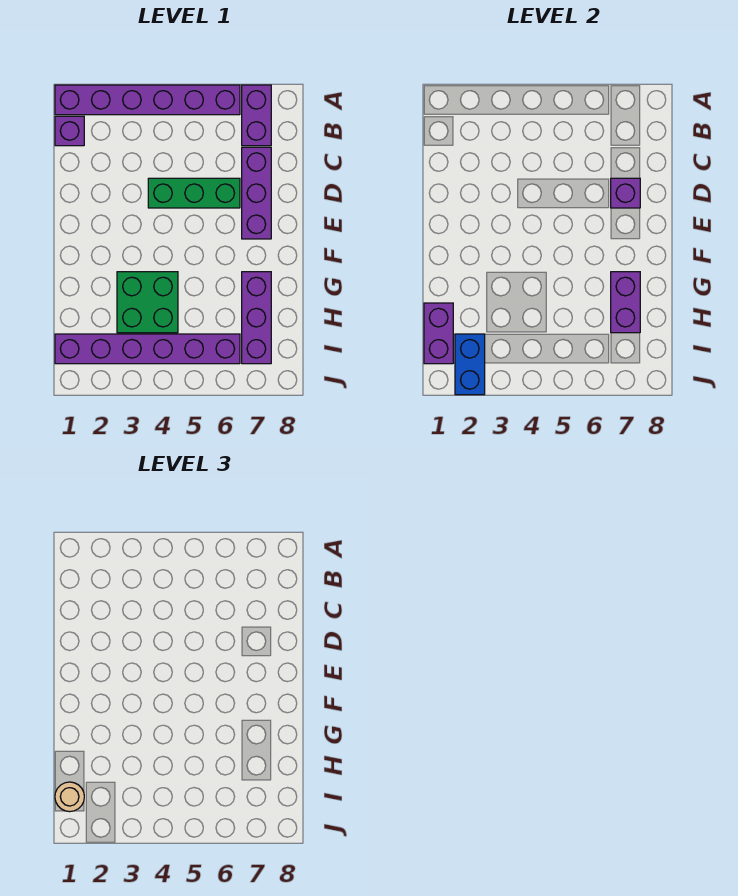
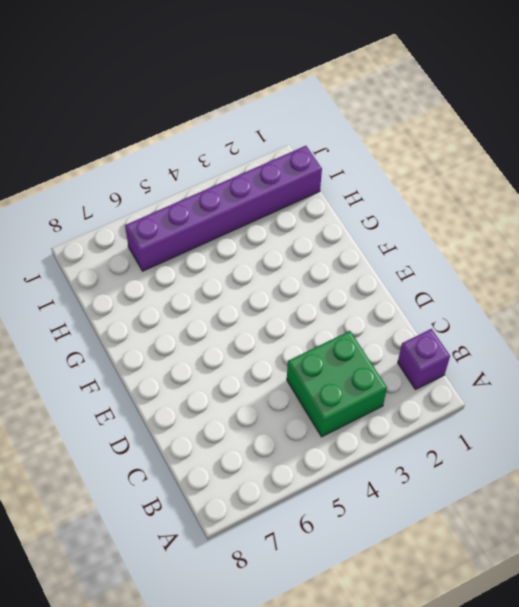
green 2x2 brick [287,331,387,437] -> green 2x2 brick moved to [117,272,178,333]
none -> purple 1x6 brick [55,85,240,115]
none -> purple 1x2 brick [242,85,271,146]
none -> purple 1x3 brick [242,147,271,239]

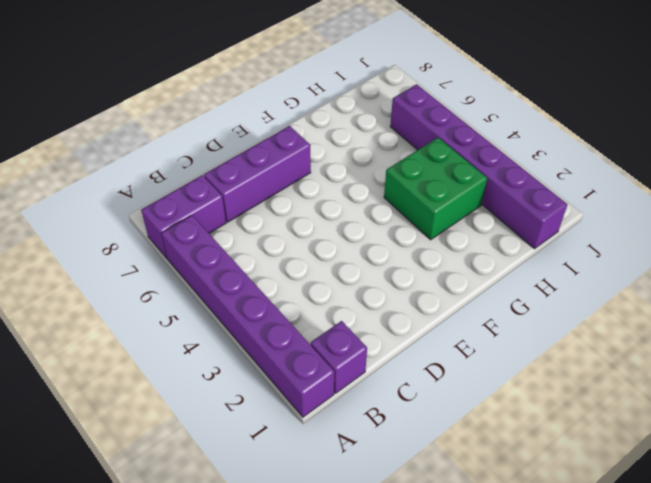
none -> green 1x3 brick [148,178,240,208]
none -> purple 1x3 brick [242,272,271,364]
none -> purple 1x1 brick [611,178,640,208]

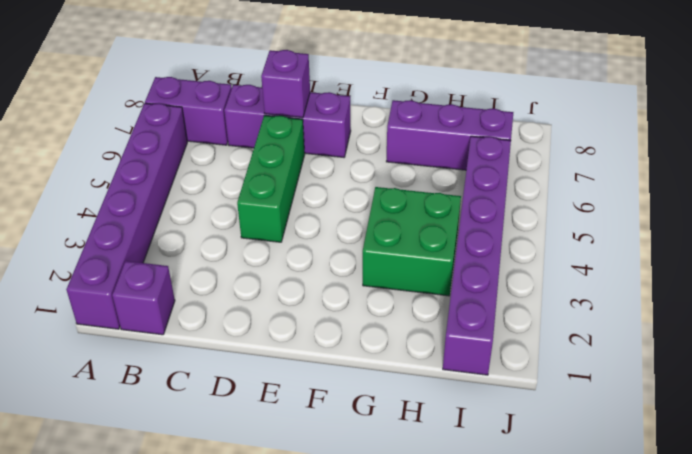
none -> purple 1x2 brick [611,272,640,333]
none -> purple 1x2 brick [424,303,453,364]
none -> blue 1x2 brick [455,334,485,395]

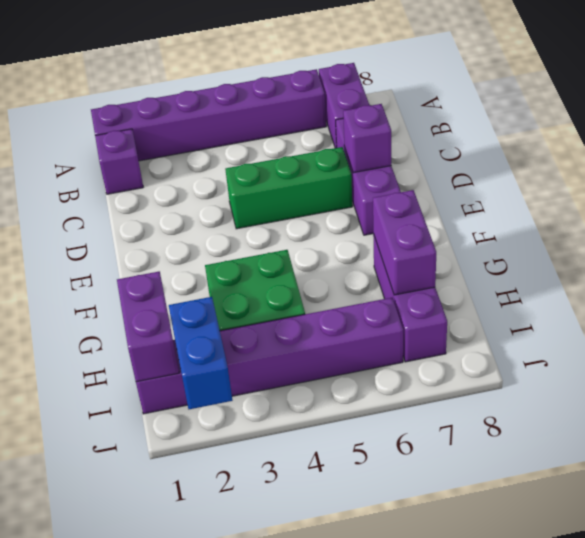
none -> tan 1x1 round brick [55,782,84,812]

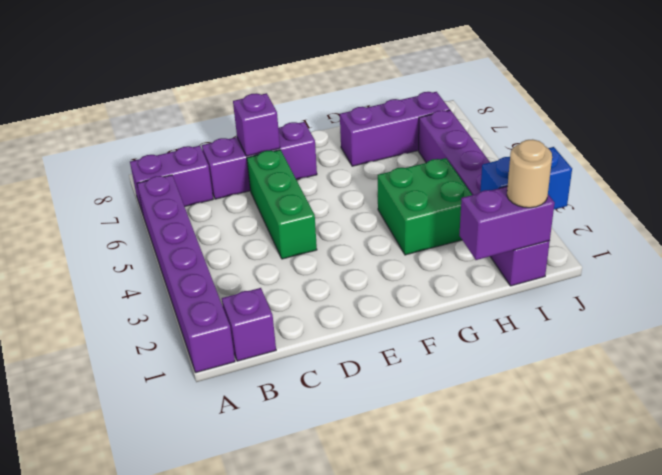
none -> purple 1x2 brick [611,272,640,333]

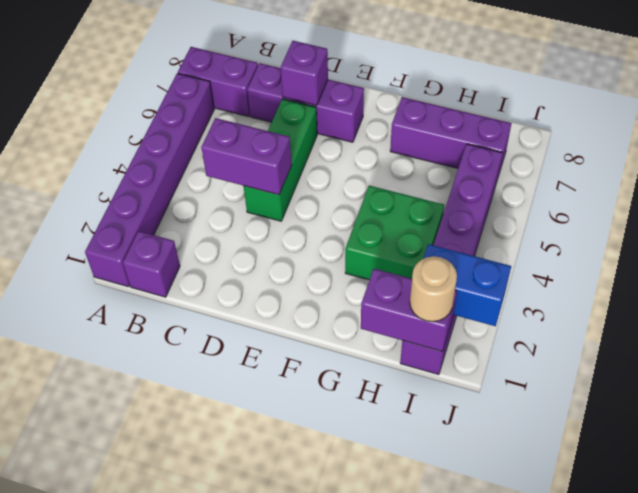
purple 1x2 brick [201,118,292,195] -> purple 1x2 brick moved to [611,272,640,333]

